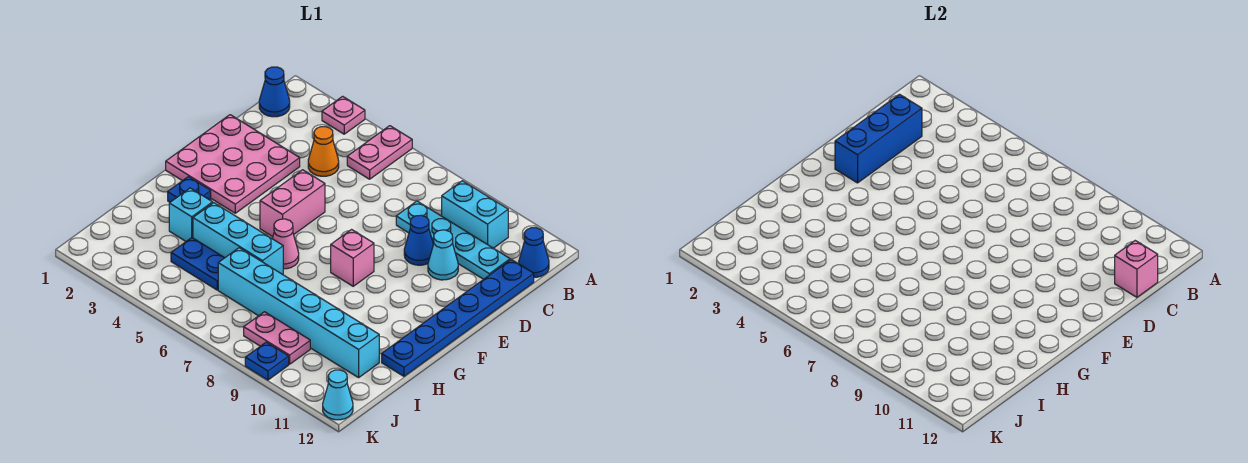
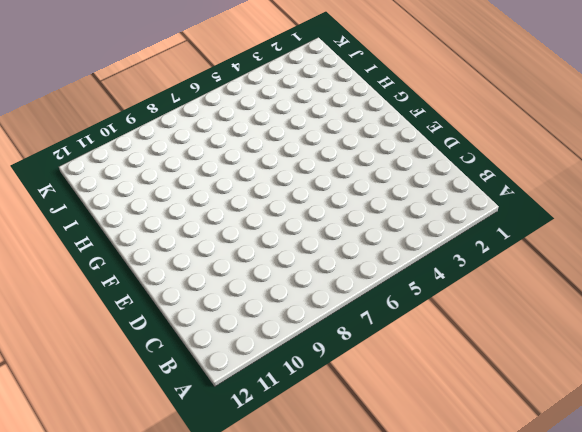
none -> pink 1x1 plate [322,96,365,134]
none -> pink 1x2 plate [347,126,412,179]
none -> blue 1x1 cone [259,67,290,117]

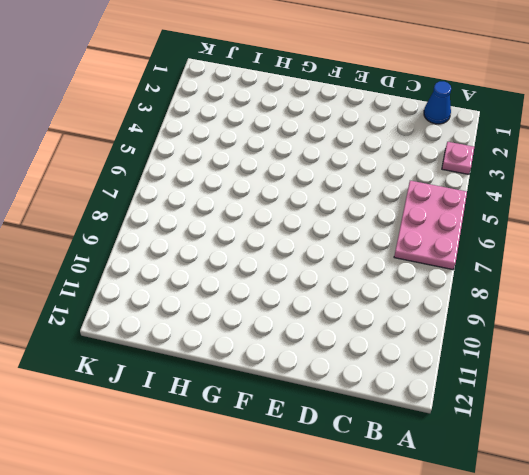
pink 2x3 plate [394,181,467,270] -> pink 1x2 plate [347,126,412,179]
none -> cyan 1x2 brick [442,181,508,248]
none -> blue 1x1 cone [519,228,549,277]
none -> orange 1x1 cone [308,127,339,176]

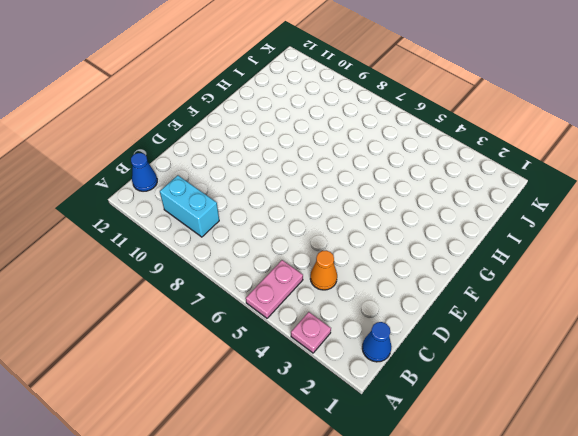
none -> cyan 1x4 plate [396,201,510,279]
none -> blue 1x6 plate [382,260,534,376]
none -> pink 3x3 plate [166,115,300,213]

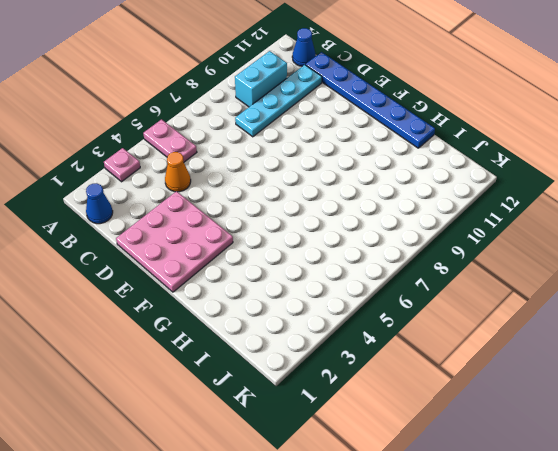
none -> blue 1x1 cone [404,215,433,265]
none -> cyan 1x1 cone [428,230,458,280]
none -> pink 1x2 brick [260,170,325,237]

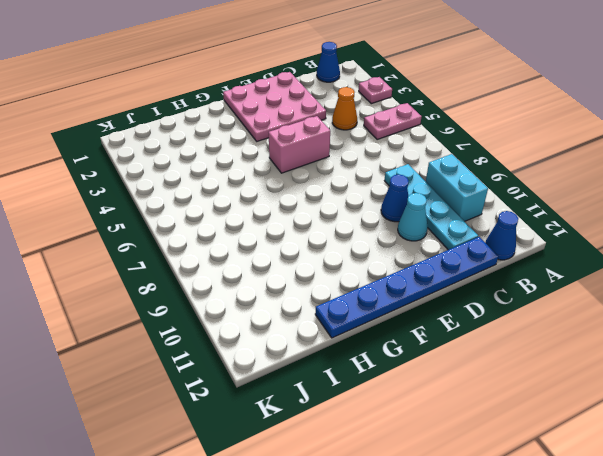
none -> pink 1x1 brick [331,230,374,286]
none -> blue 1x1 plate [168,177,211,202]
none -> pink 1x1 cone [272,219,299,269]

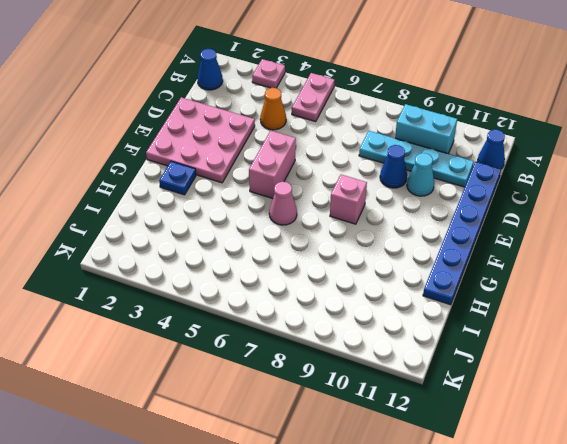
none -> cyan 1x1 brick [169,188,213,241]
none -> cyan 1x3 brick [193,203,283,275]
none -> blue 1x2 plate [171,238,224,290]

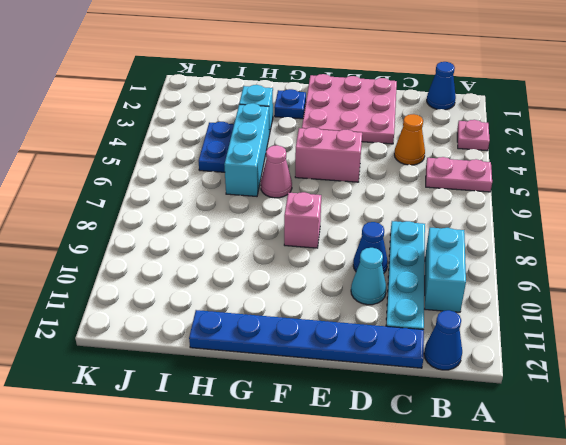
none -> cyan 1x6 brick [218,248,379,378]
none -> pink 1x2 plate [244,312,310,364]
none -> blue 1x1 plate [245,342,289,380]

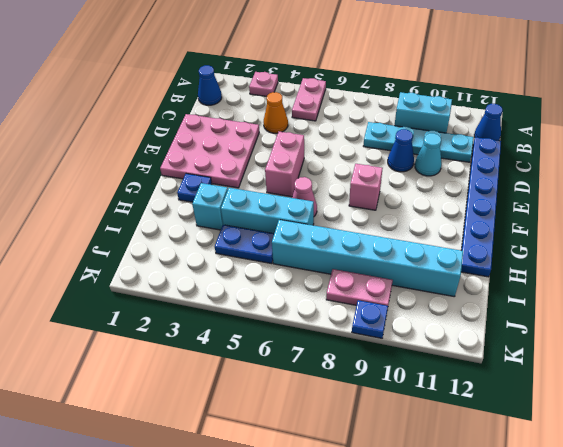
none -> cyan 1x1 cone [323,370,353,420]
none -> blue 1x3 brick [835,94,922,183]
none -> pink 1x1 brick [1115,241,1158,297]

